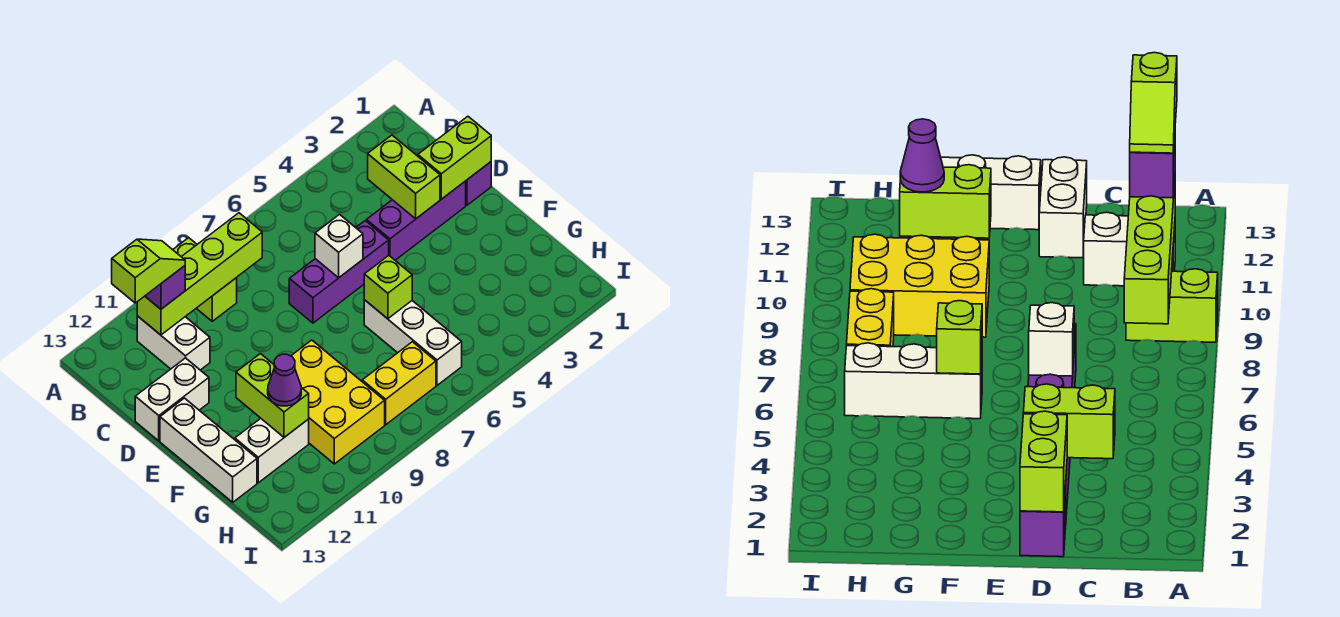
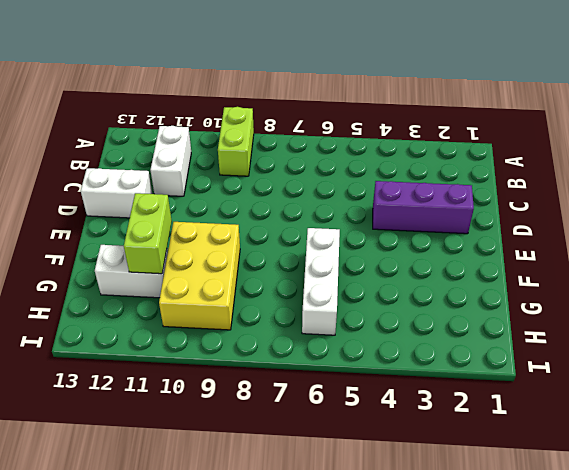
none -> purple 1x1 brick [466,162,491,205]
none -> purple 1x3 brick [289,221,389,323]
none -> white 1x3 brick [160,398,257,502]

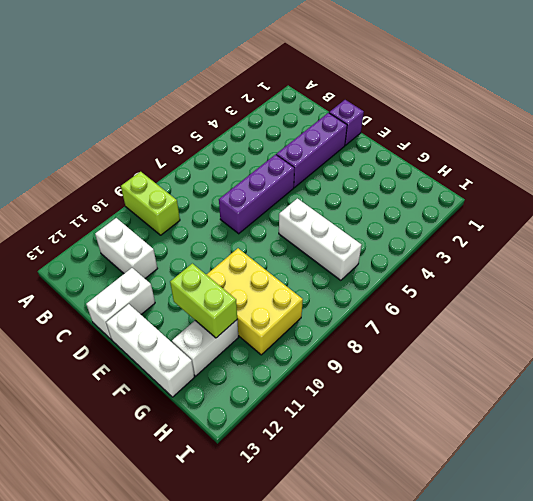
none -> yellow 1x2 brick [362,342,436,425]
none -> lime 1x4 brick [137,213,262,335]
none -> lime 1x2 brick [368,135,440,219]

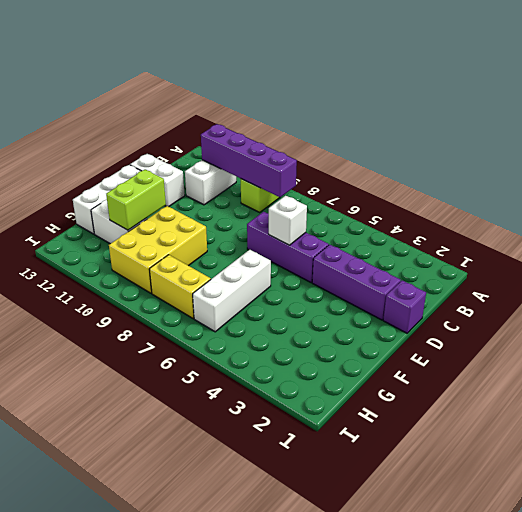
purple 1x4 brick [201,124,297,197] -> lime 1x4 brick [137,213,262,335]
none -> lime 1x2 brick [368,135,440,219]
none -> lime 1x2 brick [418,116,491,199]
none -> lime 1x1 brick [364,256,412,319]

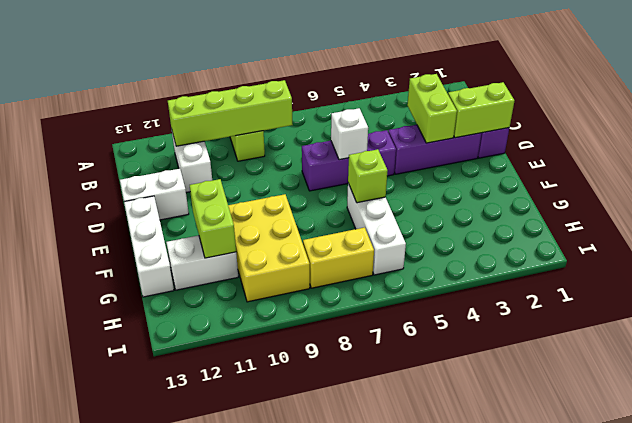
none -> purple 1x1 brick [145,266,185,309]
none -> purple 1x1 cone [268,354,301,406]
none -> lime 1x2 slope [112,239,185,303]

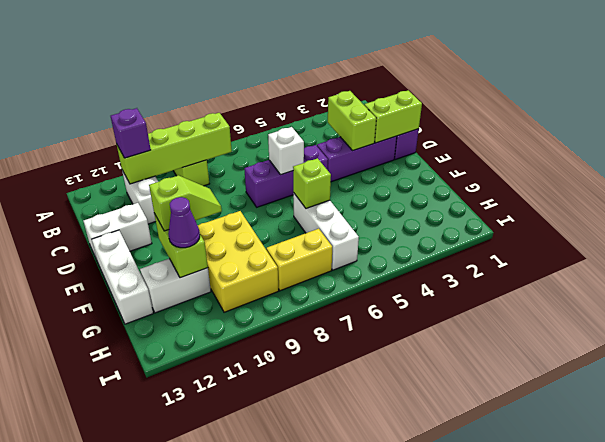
lime 1x2 slope [149,175,222,231] -> lime 1x2 slope moved to [112,239,185,303]

